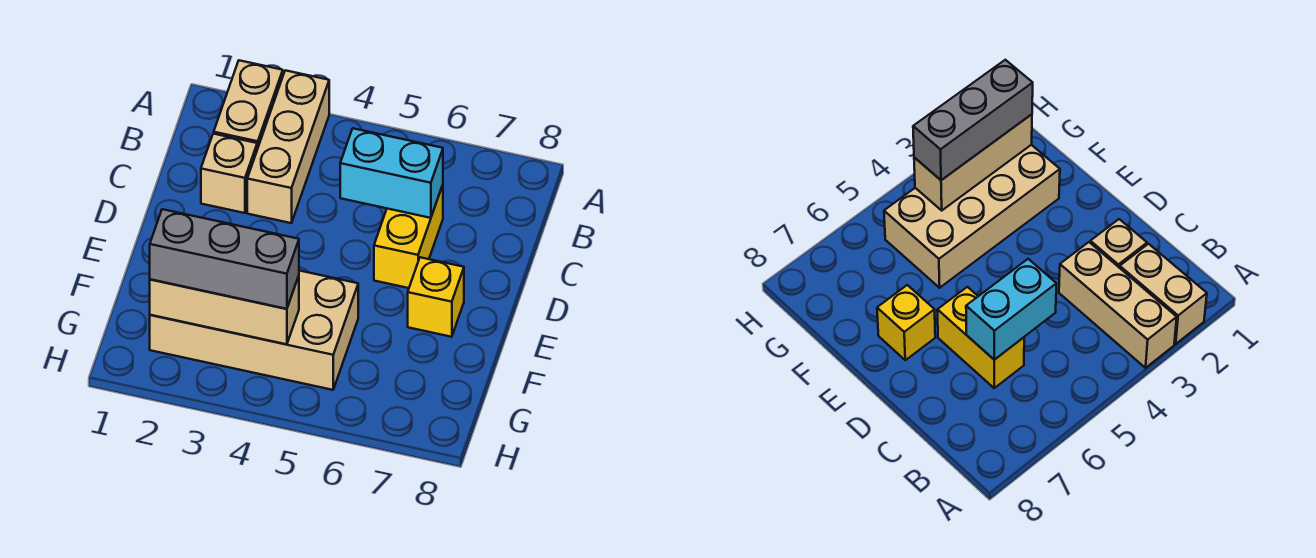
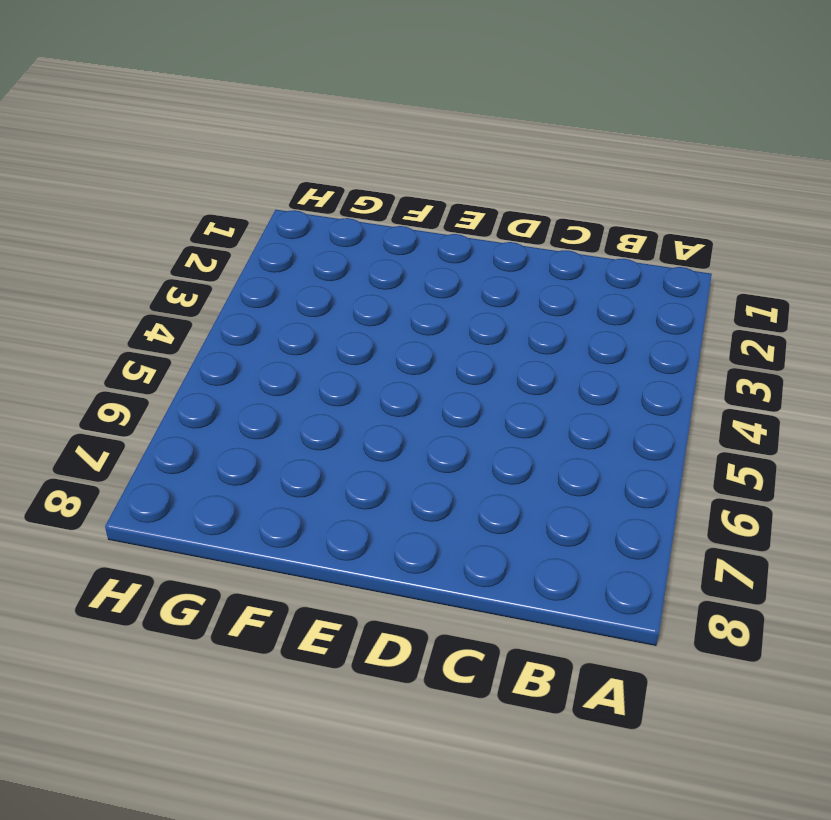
none -> tan 1x2 brick [214,60,283,149]
none -> tan 1x3 brick [247,70,329,223]

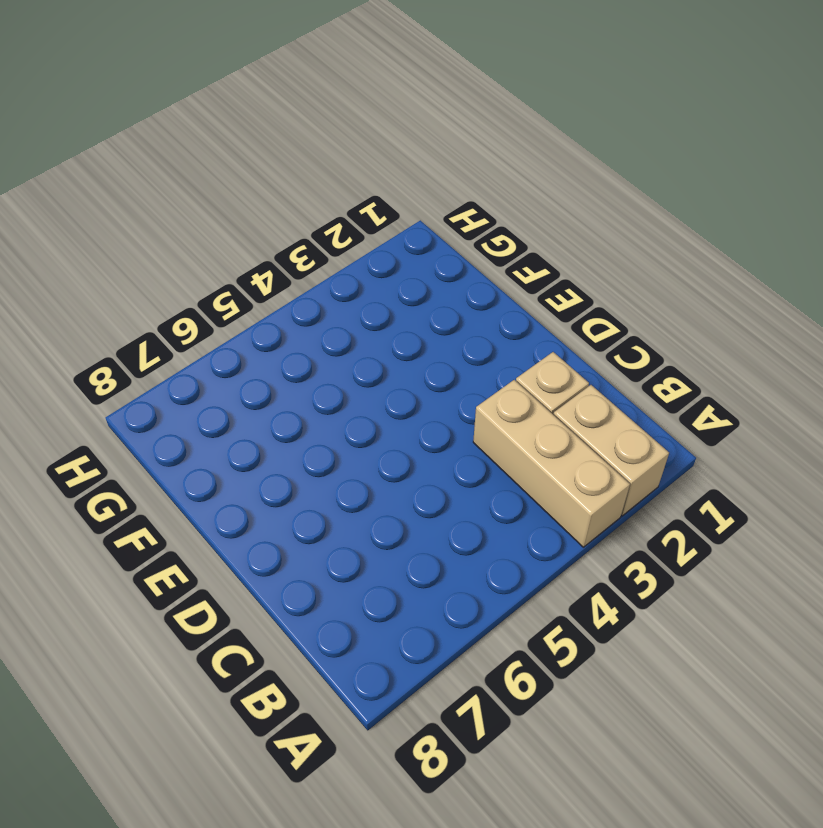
none -> yellow 1x2 brick [374,185,443,288]
none -> yellow 1x1 brick [408,257,464,337]

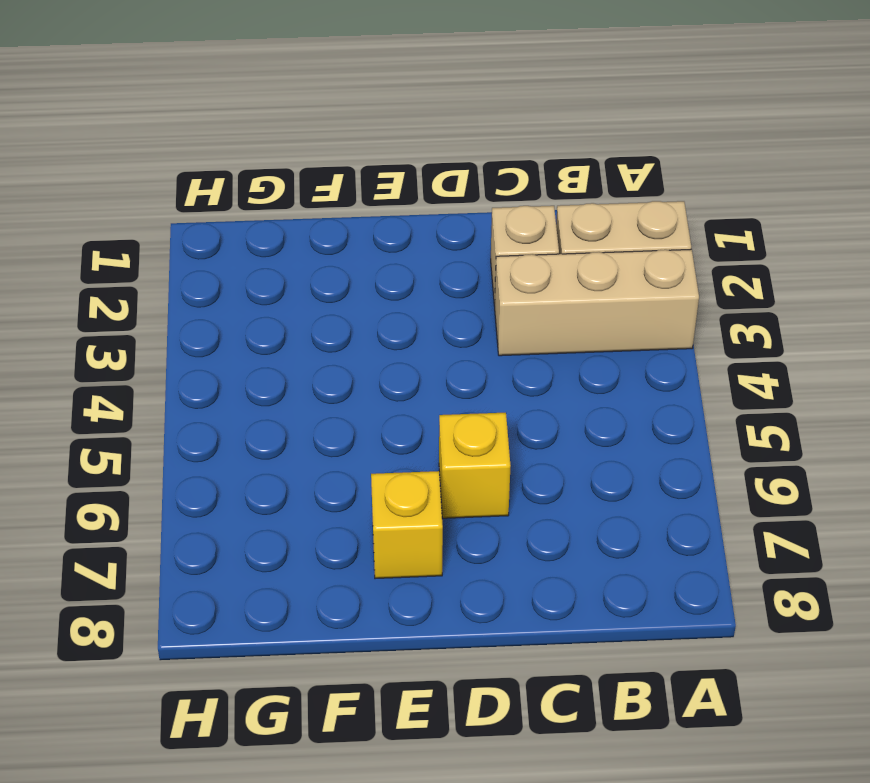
yellow 1x1 brick [439,413,510,518] -> yellow 1x2 brick [374,185,443,288]
none -> tan 2x4 brick [150,271,358,390]
none -> cyan 1x2 brick [340,128,443,218]

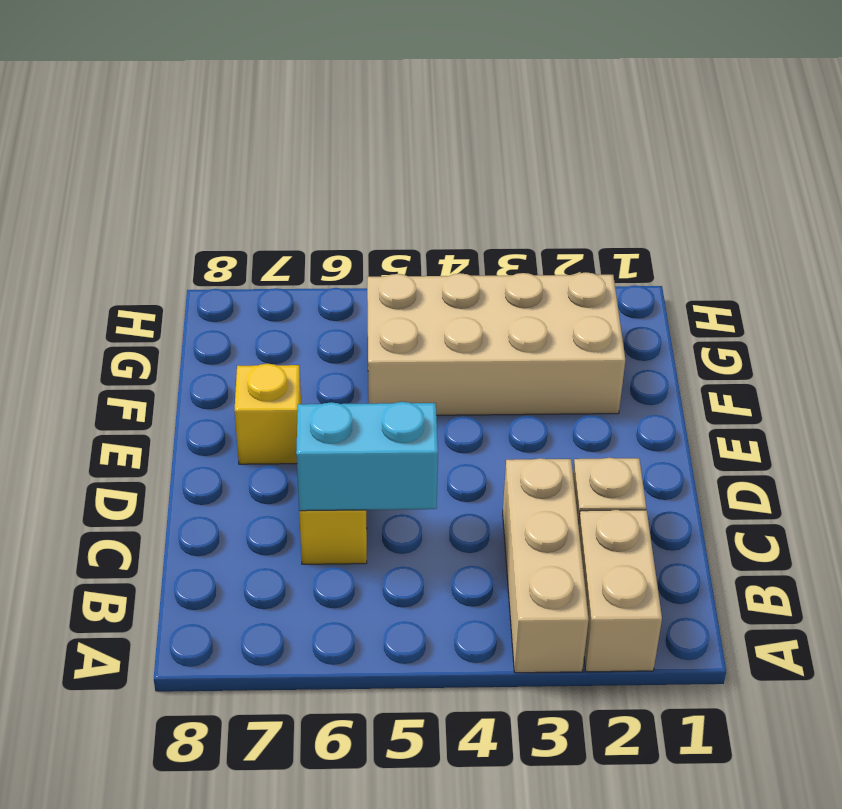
none -> tan 1x3 brick [150,276,299,344]
none -> grey 1x3 brick [150,209,299,309]

